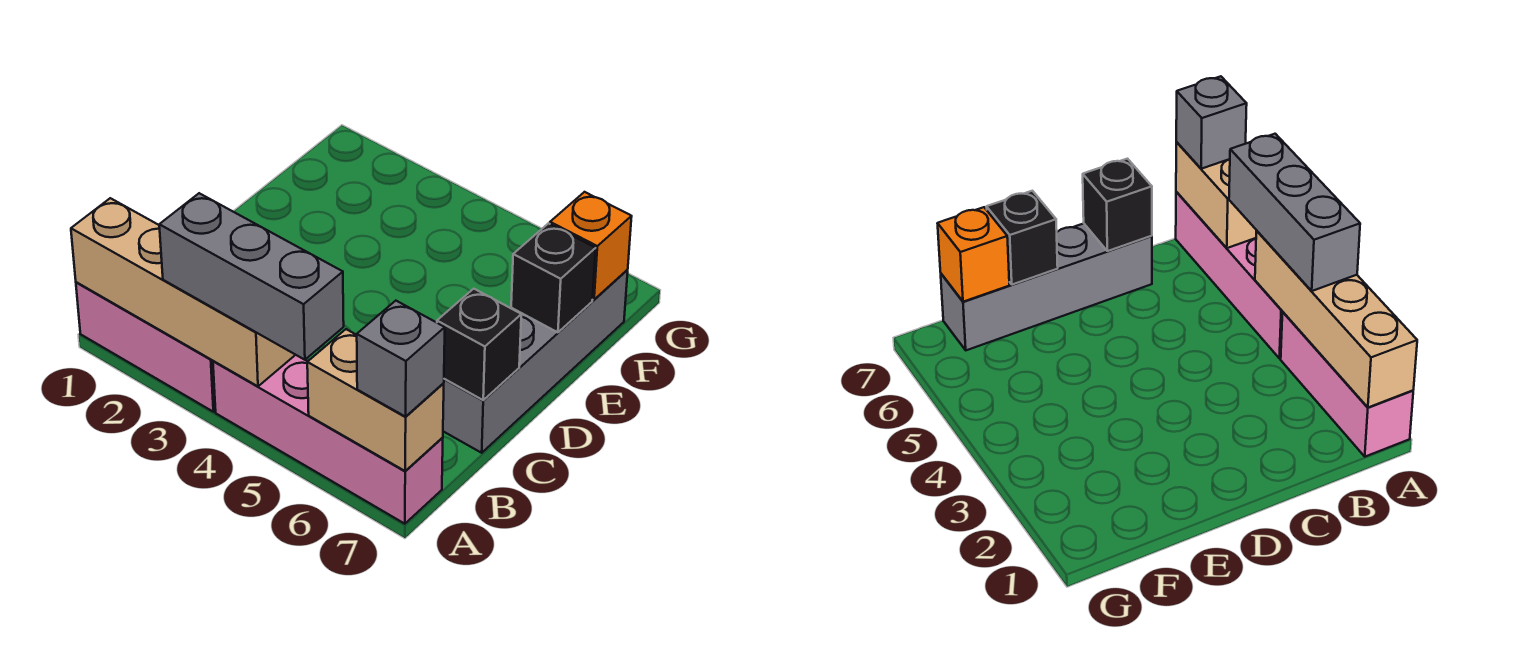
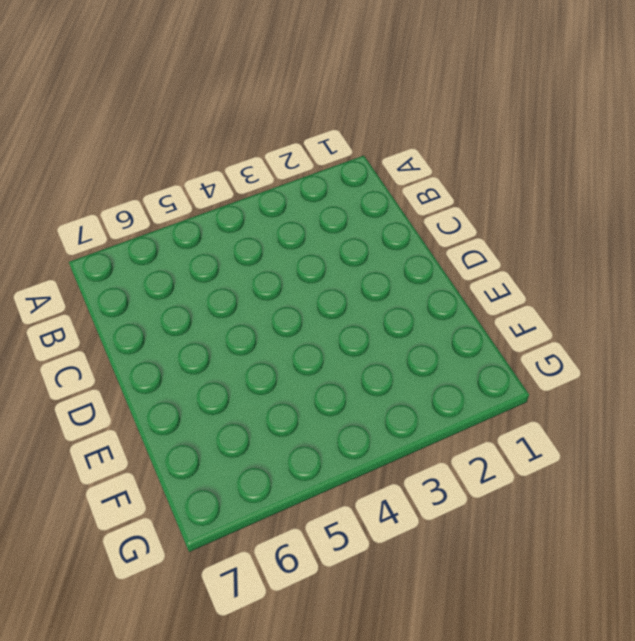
none -> pink 1x3 brick [76,282,216,412]
none -> pink 1x4 brick [213,355,443,524]

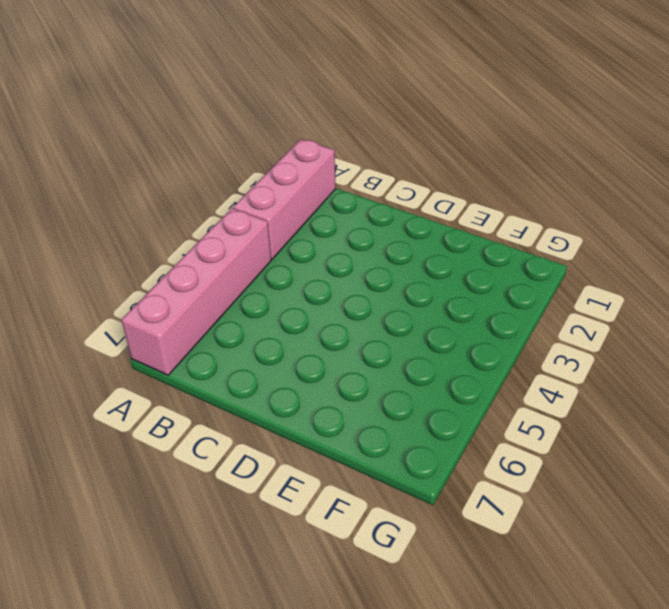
none -> grey 1x4 brick [443,270,628,453]
none -> tan 1x4 brick [71,198,295,386]

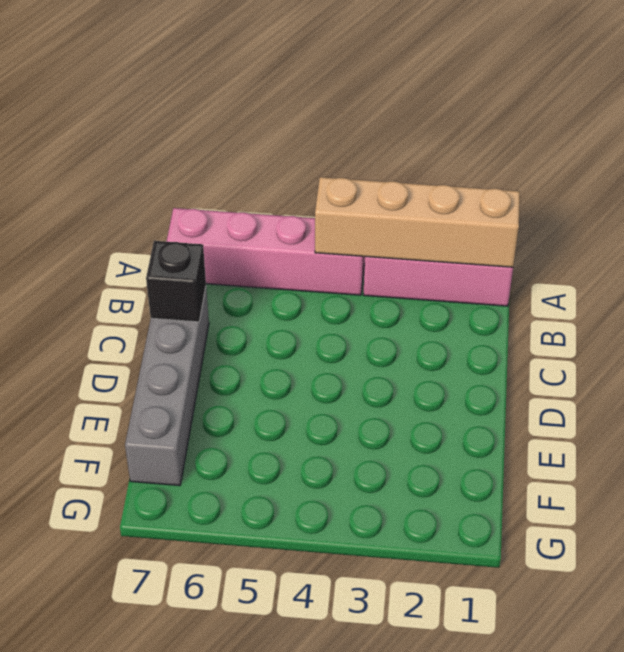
none -> tan 1x2 brick [307,329,444,471]
none -> black 1x1 brick [511,223,596,332]

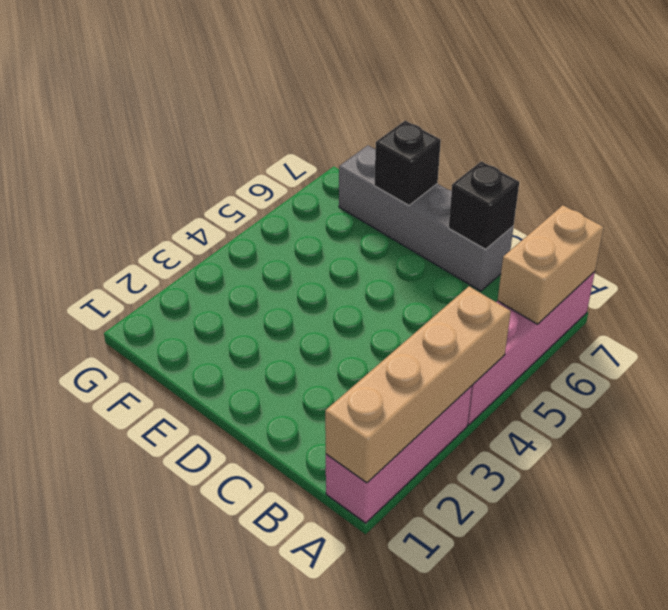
none -> orange 1x1 brick [550,192,632,300]
none -> grey 1x3 brick [159,193,344,360]

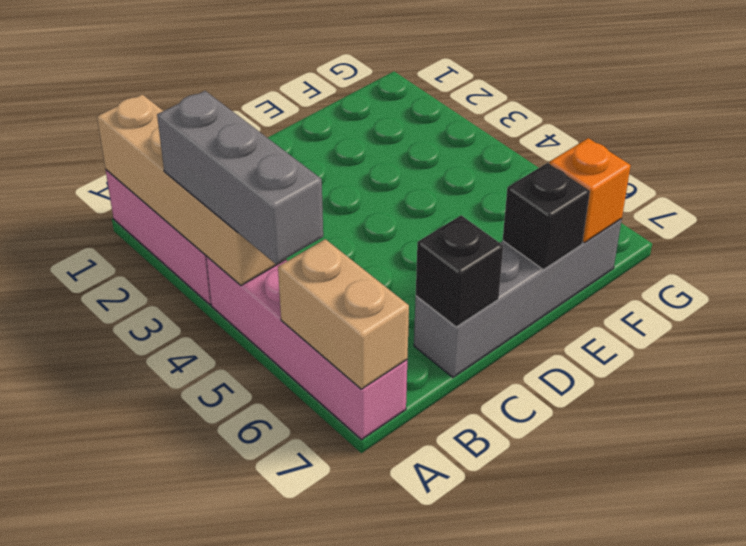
none -> grey 1x1 brick [357,301,445,417]

